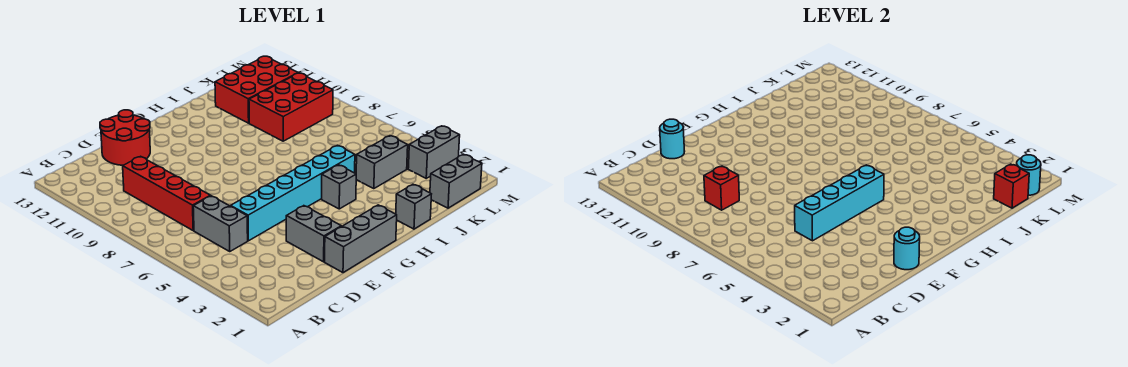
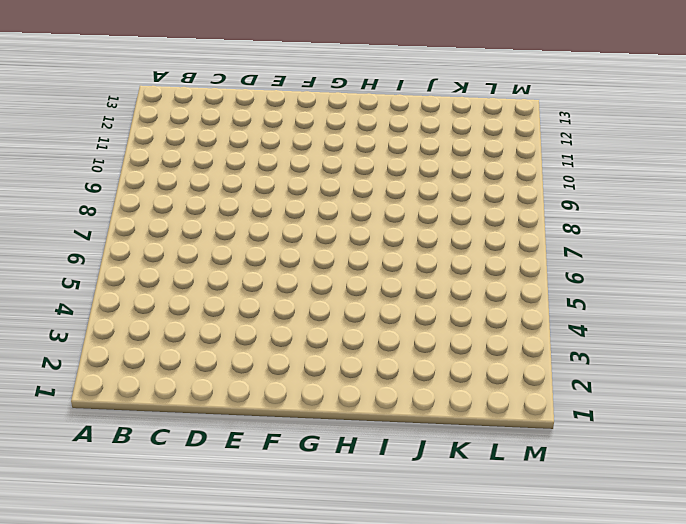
none -> grey 1x2 brick [193,196,248,251]
none -> red 1x4 brick [123,156,210,230]
none -> cyan 1x6 brick [231,145,355,241]

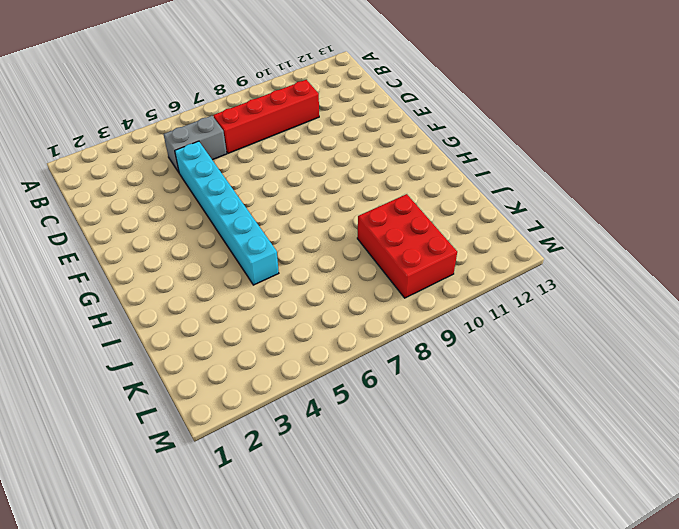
none -> red 2x2 round brick [100,110,150,165]
none -> grey 1x3 brick [325,205,397,273]
none -> grey 1x2 brick [286,206,341,262]

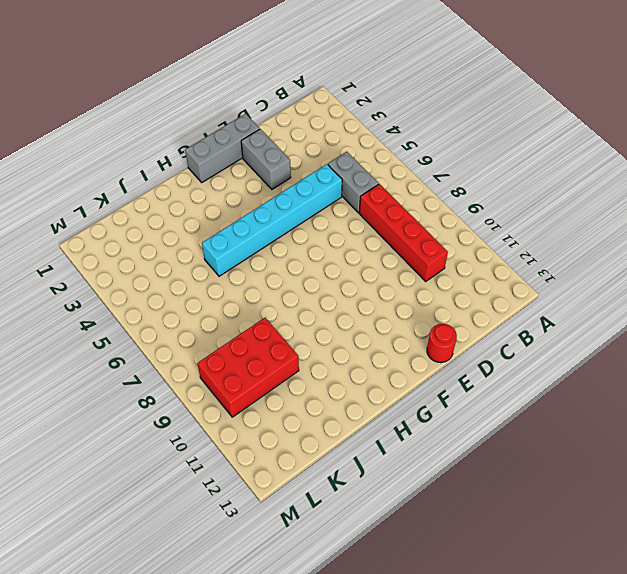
red 1x1 round brick [427,324,457,363] -> red 2x2 round brick [100,110,150,165]
none -> grey 1x1 brick [322,165,356,209]
none -> grey 1x1 brick [396,184,431,229]
none -> grey 1x2 brick [356,136,408,189]

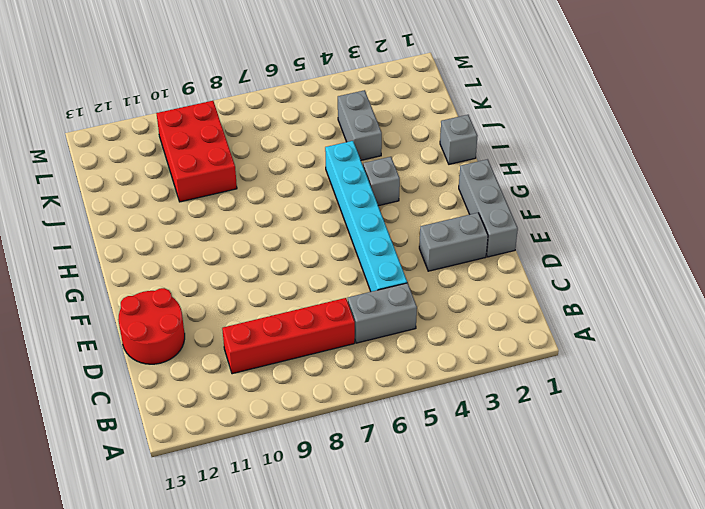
none -> red 2x3 brick [215,56,298,123]
none -> grey 1x2 brick [430,154,482,208]
none -> grey 1x2 brick [408,126,460,178]

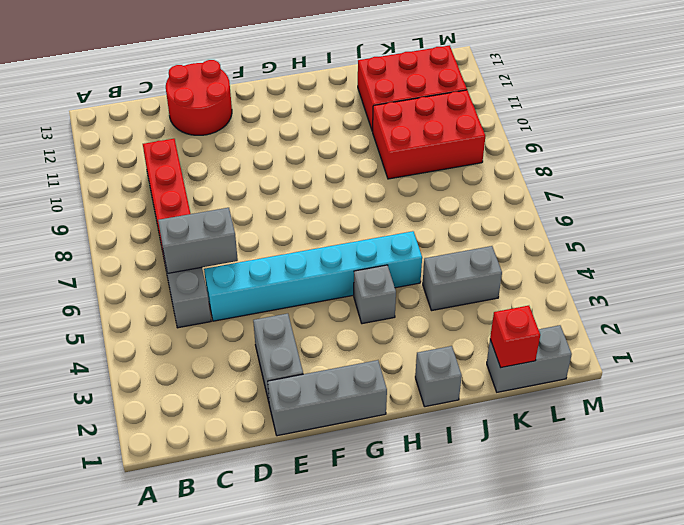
grey 1x2 brick [158,208,238,273] -> grey 1x2 brick moved to [408,126,460,178]
none -> red 1x1 brick [704,166,739,210]
none -> cyan 1x4 brick [795,165,884,241]
none -> cyan 1x1 round brick [660,119,685,159]

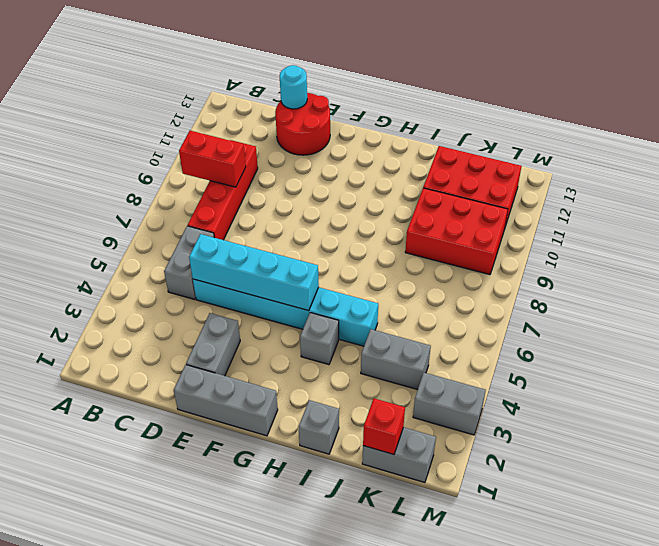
red 1x2 brick [179,131,246,187] -> red 1x1 brick [704,166,739,210]
none -> cyan 1x1 round brick [894,227,920,270]
none -> cyan 1x1 round brick [1016,155,1041,195]

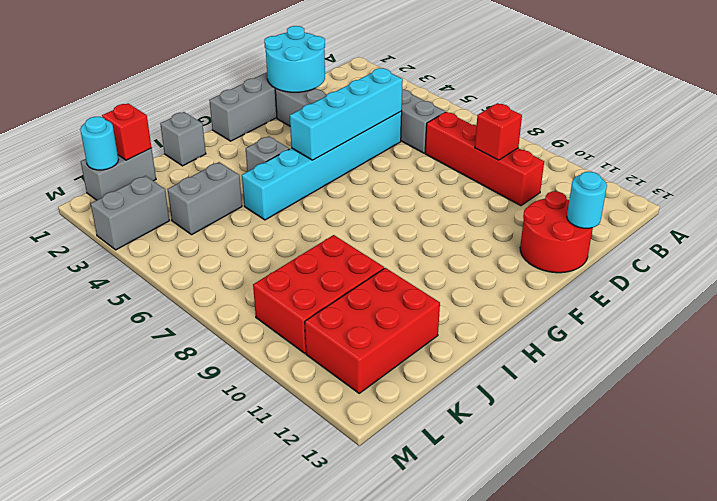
cyan 2x2 round brick [264,26,325,92] -> cyan 1x1 round brick [894,227,920,270]

